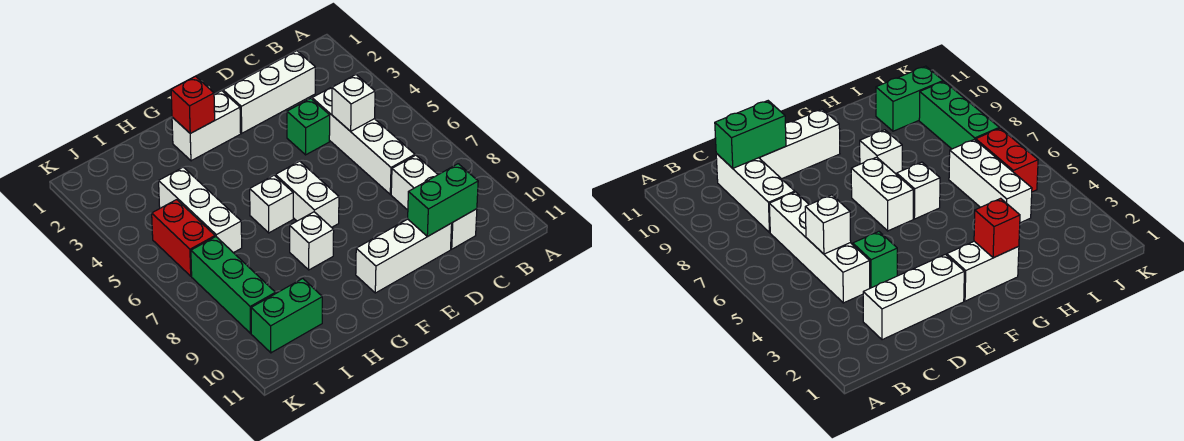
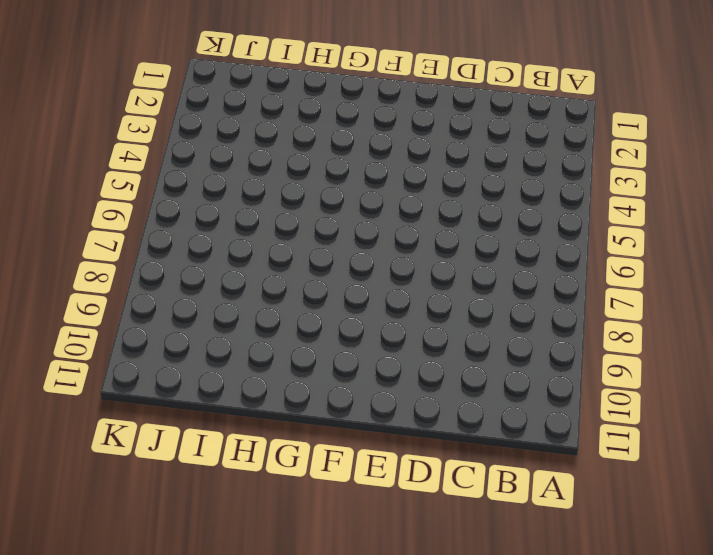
none -> white 1x3 brick [223,51,315,133]
none -> white 1x4 brick [312,85,415,194]
none -> white 1x3 brick [391,155,477,249]

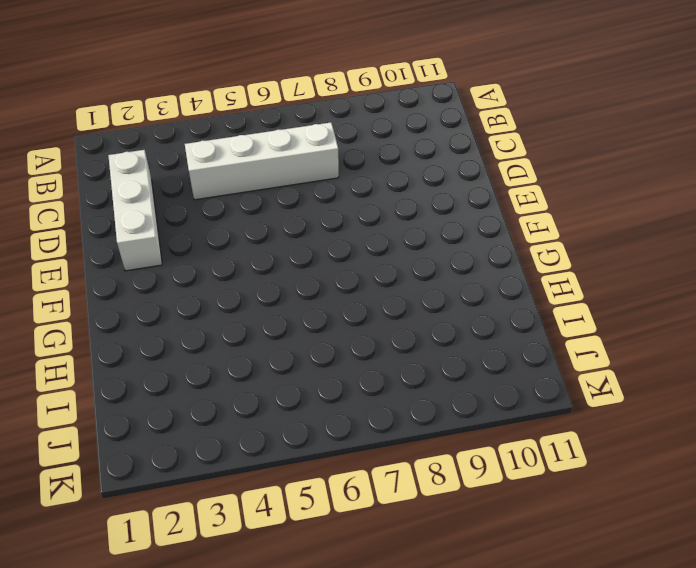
none -> white 1x3 brick [391,155,477,249]
none -> green 1x1 brick [287,99,330,155]
none -> white 1x3 brick [356,219,452,293]

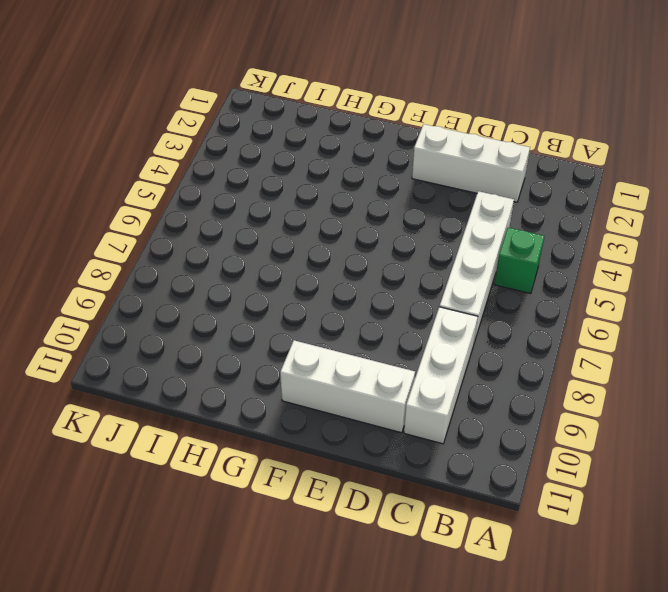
green 1x1 brick [494,228,544,294] -> green 1x1 brick moved to [287,99,330,155]
none -> white 1x2 brick [172,91,241,161]
none -> white 1x2 brick [275,161,339,227]
none -> white 1x1 brick [250,175,293,233]

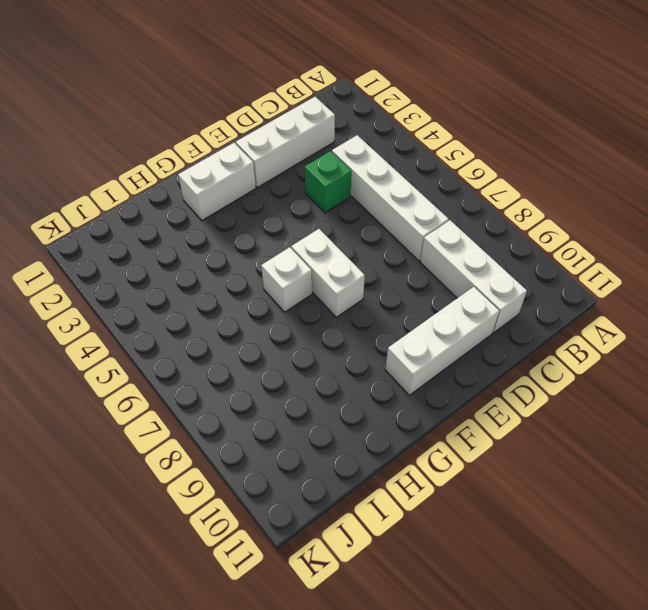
none -> white 1x1 brick [290,212,334,270]
none -> white 1x3 brick [159,167,242,253]
none -> green 1x2 brick [251,279,322,353]

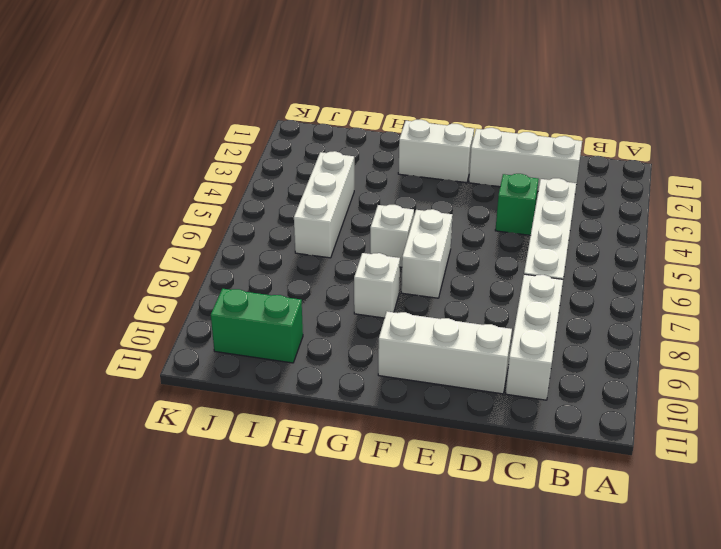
none -> red 1x2 brick [152,200,215,276]
none -> green 1x3 brick [191,237,275,333]
none -> white 1x1 brick [332,75,375,131]

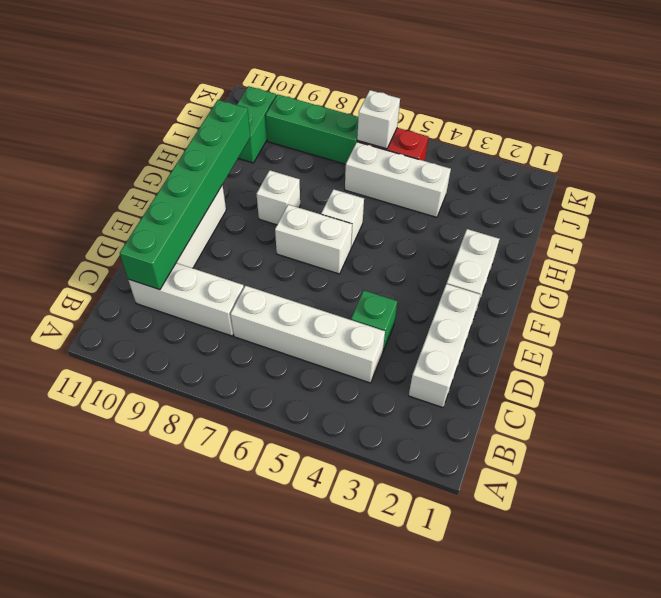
green 1x6 brick [120,100,250,290] -> green 1x2 brick [408,164,478,236]
white 1x1 brick [357,90,400,149] -> white 1x1 brick moved to [332,75,375,131]
none -> red 1x1 brick [171,76,215,133]

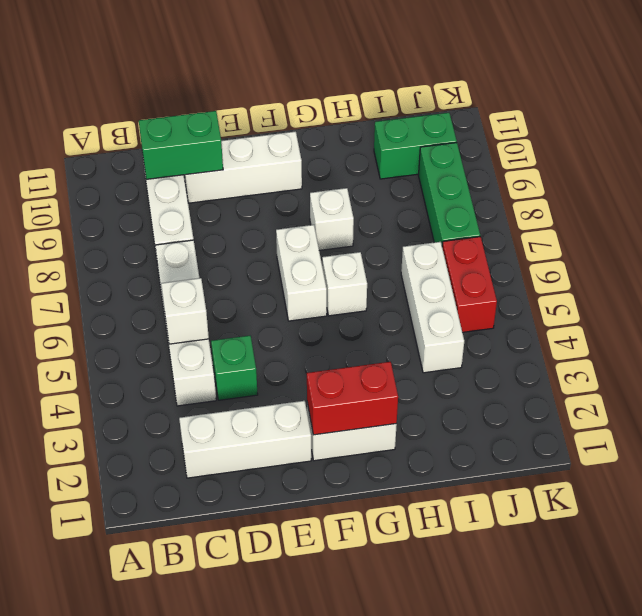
red 1x2 brick [307,362,398,435] -> red 1x1 brick [171,76,215,133]

